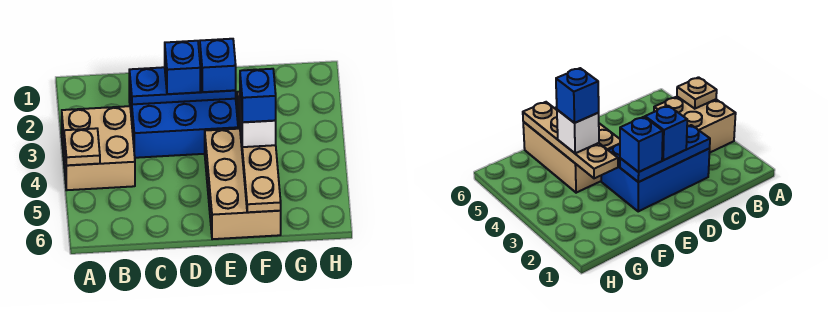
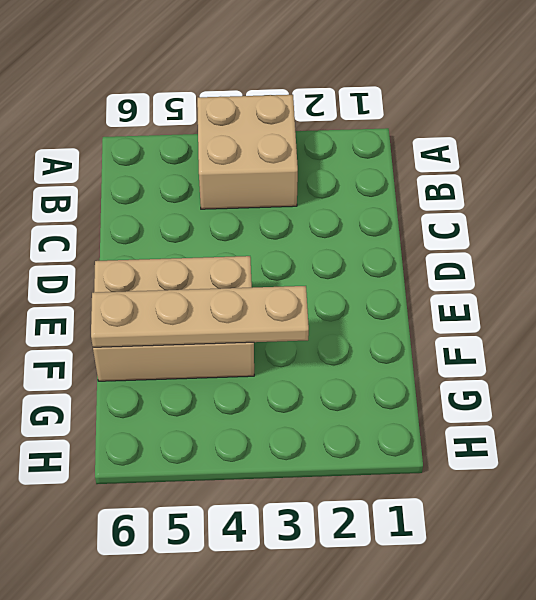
none -> blue 2x3 brick [129,78,238,158]
none -> tan 1x1 plate [64,128,100,165]

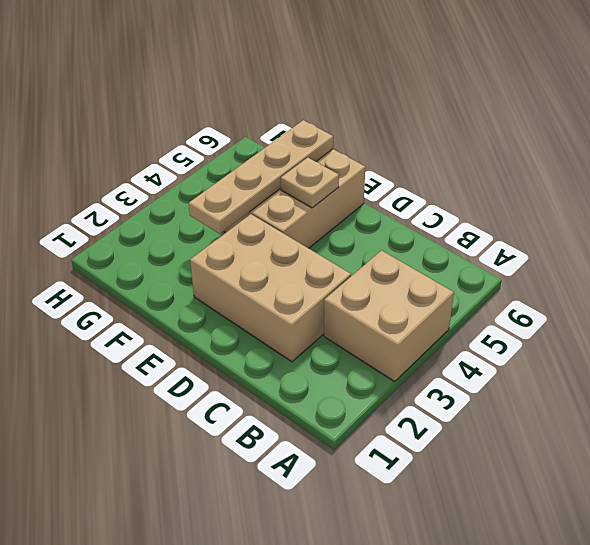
tan 2x3 brick [190,214,351,362] -> blue 2x3 brick [129,78,238,158]
tan 1x1 plate [281,157,339,208] -> tan 1x1 plate moved to [64,128,100,165]
none -> blue 1x3 plate [129,67,236,104]
none -> blue 1x1 brick [165,41,200,94]

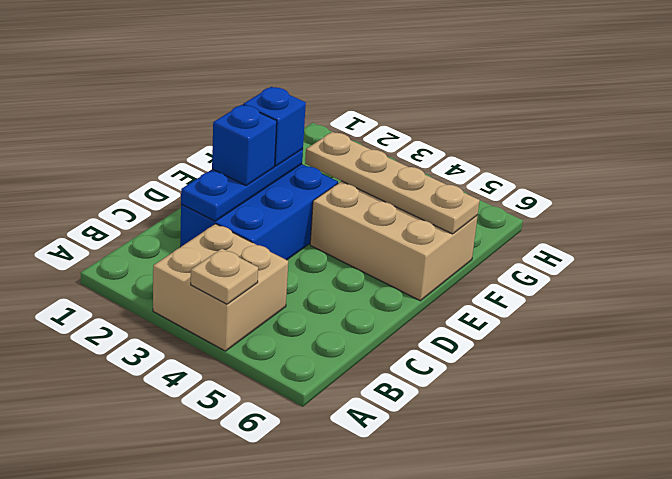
none -> white 1x1 brick [240,102,276,147]
none -> blue 1x1 brick [240,69,276,122]

